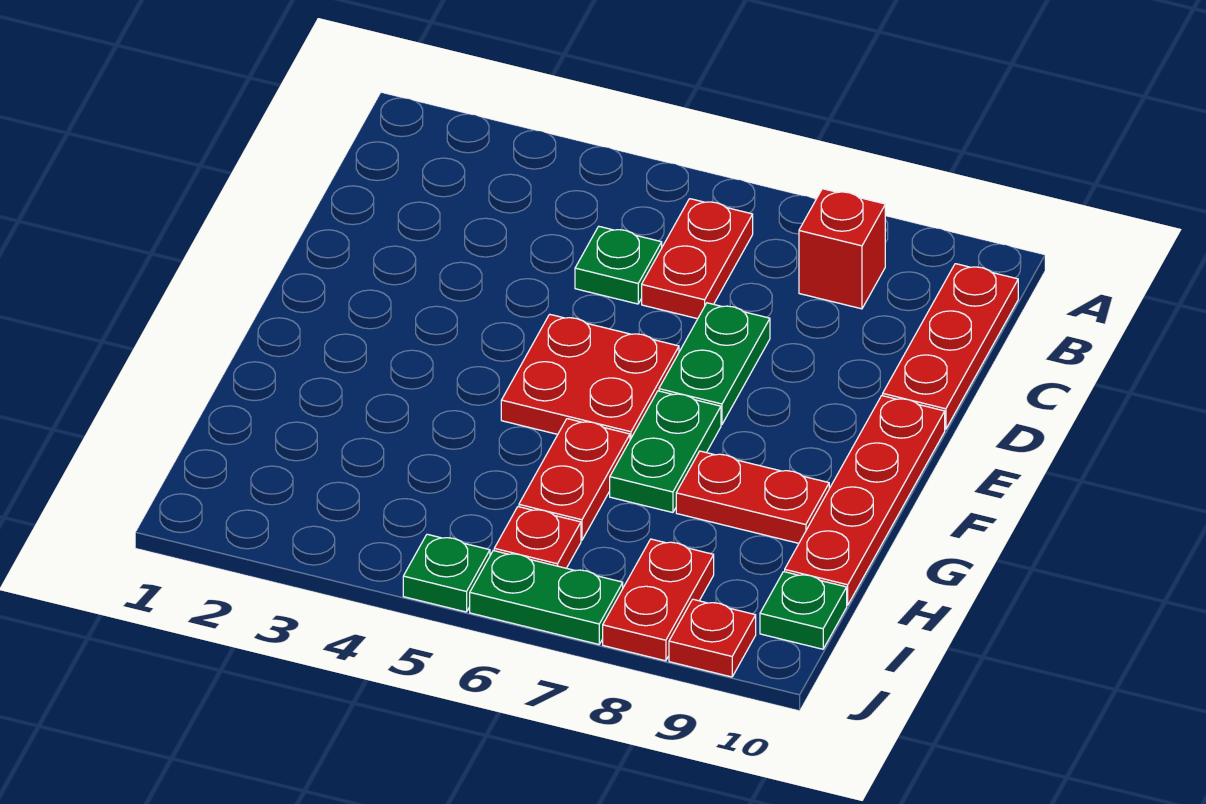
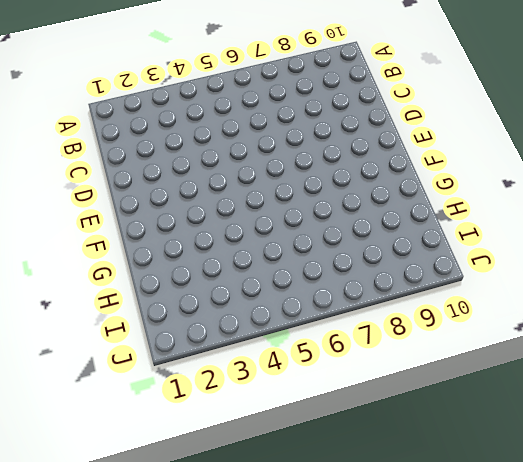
none -> red 1x2 plate [642,199,753,319]
none -> red 1x1 brick [799,189,885,309]
none -> red 1x3 plate [883,264,1018,429]

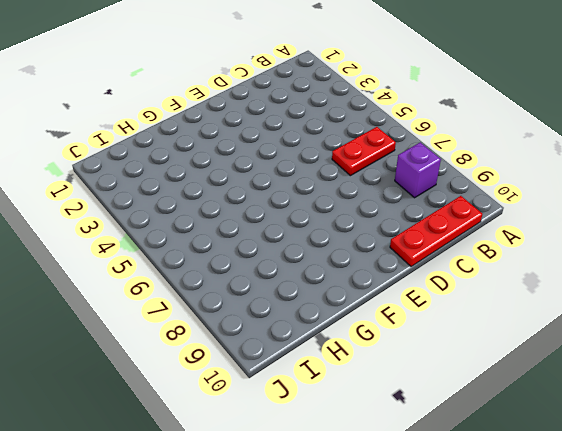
purple 1x1 brick [395,142,441,198] -> red 1x1 brick [799,189,885,309]
none -> green 1x1 plate [575,226,662,304]
none -> green 1x2 plate [659,303,770,425]
none -> red 2x2 plate [501,314,679,439]

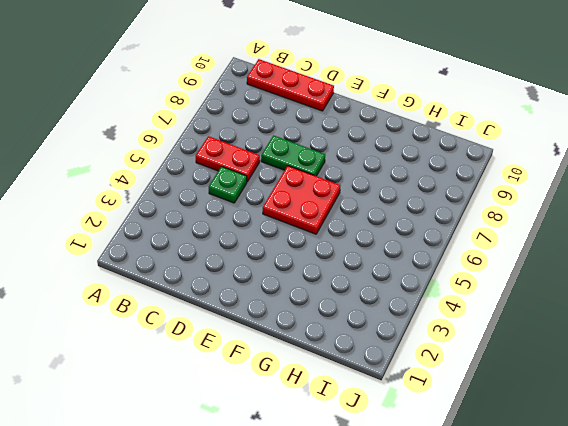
none -> red 1x1 brick [799,189,885,309]
none -> red 1x4 plate [785,396,945,605]
none -> green 1x2 plate [610,391,721,513]

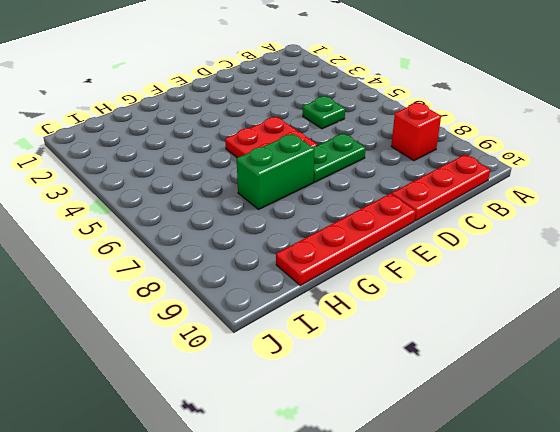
green 1x2 brick [237,134,314,209] -> green 1x2 plate [610,391,721,513]
none -> red 1x2 plate [642,199,753,319]
none -> red 1x2 plate [519,419,630,540]
none -> red 1x2 plate [676,451,829,543]

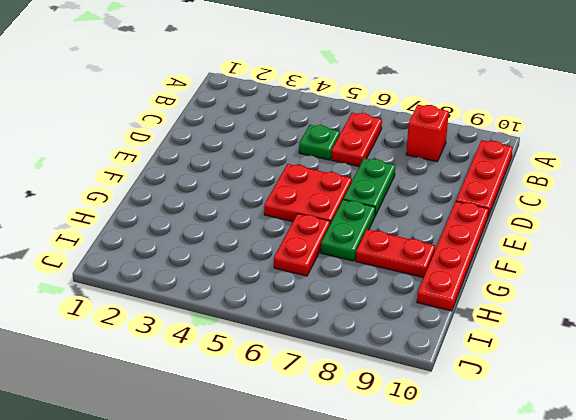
none -> red 1x1 plate [494,507,581,568]
none -> red 1x2 plate [603,539,714,661]
none -> green 1x1 plate [760,572,847,649]

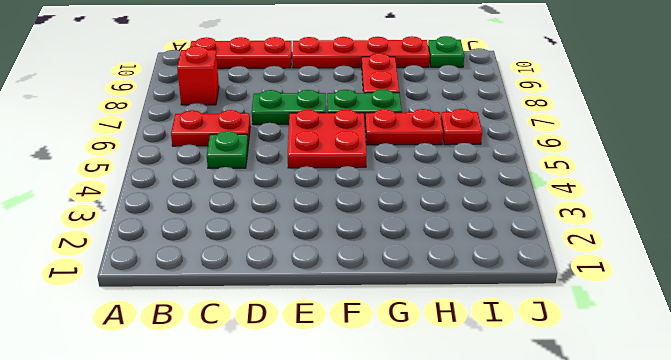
none -> red 1x2 plate [603,539,714,661]
none -> green 1x1 plate [403,534,490,612]
none -> green 1x2 plate [470,551,623,644]

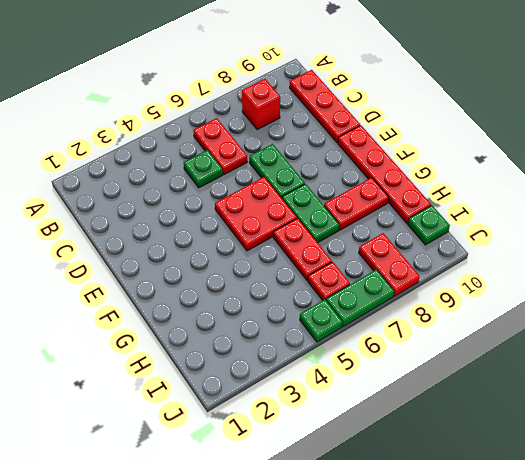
none -> red 1x1 plate [669,599,756,677]

